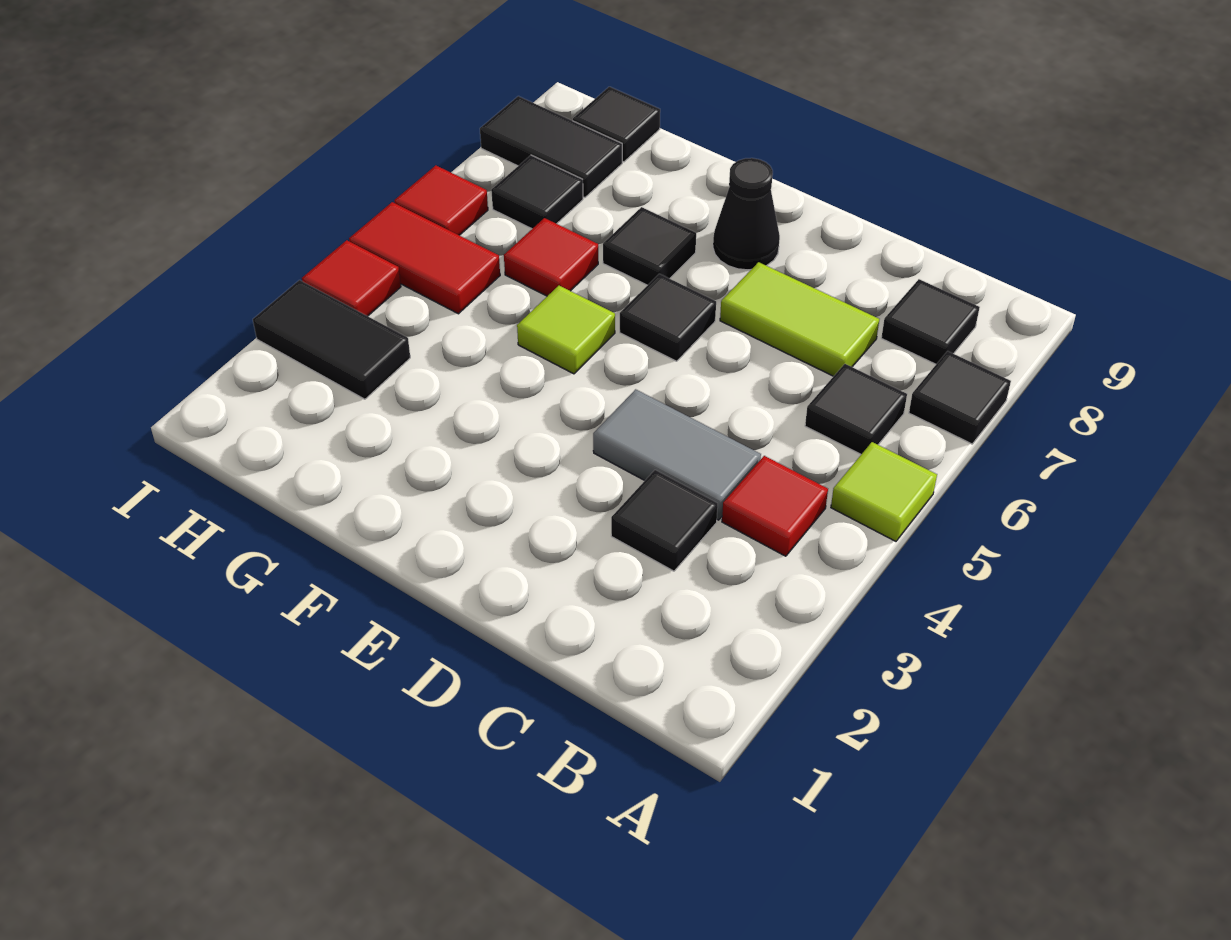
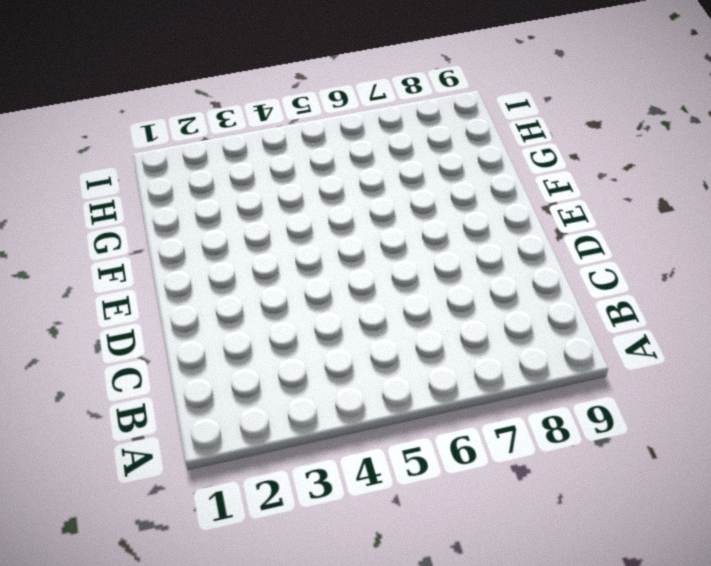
none -> lime 1x1 tile [831,442,937,541]
none -> black 1x1 tile [909,351,1011,444]
none -> red 1x1 tile [722,456,828,556]

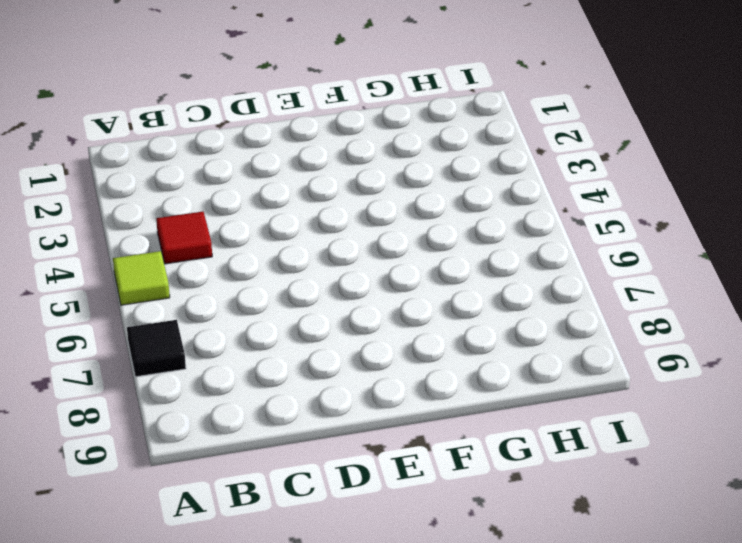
none -> black 1x1 tile [805,364,907,454]
none -> black 1x1 tile [881,279,980,364]
none -> black 1x1 tile [611,470,718,571]

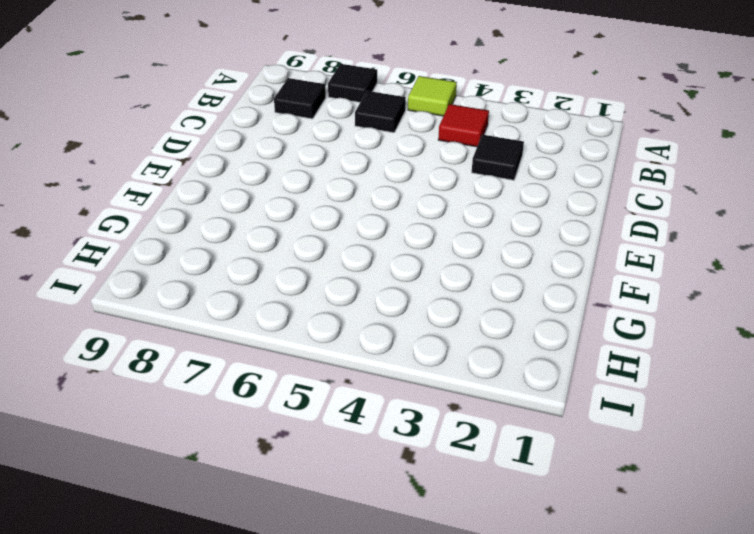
none -> grey 1x2 tile [593,389,761,520]
none -> lime 1x2 tile [720,262,879,376]
none -> black 1x1 tile [620,274,716,361]

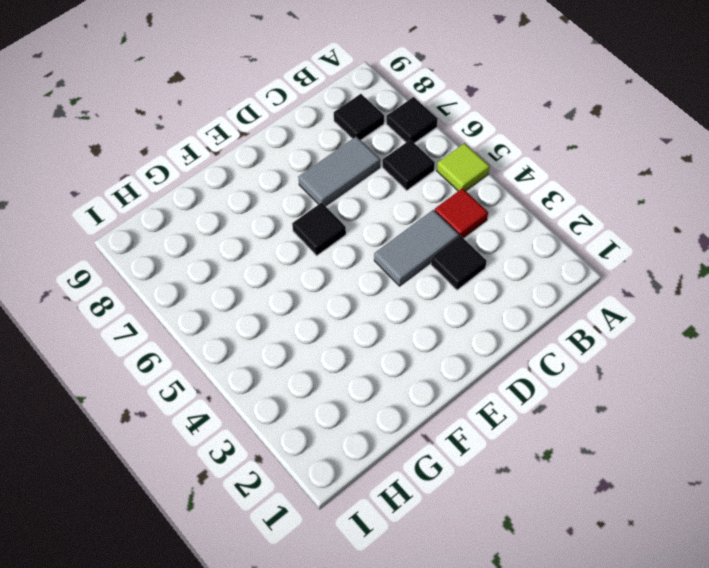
grey 1x2 tile [298,136,380,206] -> lime 1x2 tile [720,262,879,376]
none -> black 1x1 cone [713,158,780,270]
none -> lime 1x1 tile [517,286,615,374]
none -> black 1x1 tile [603,207,696,285]

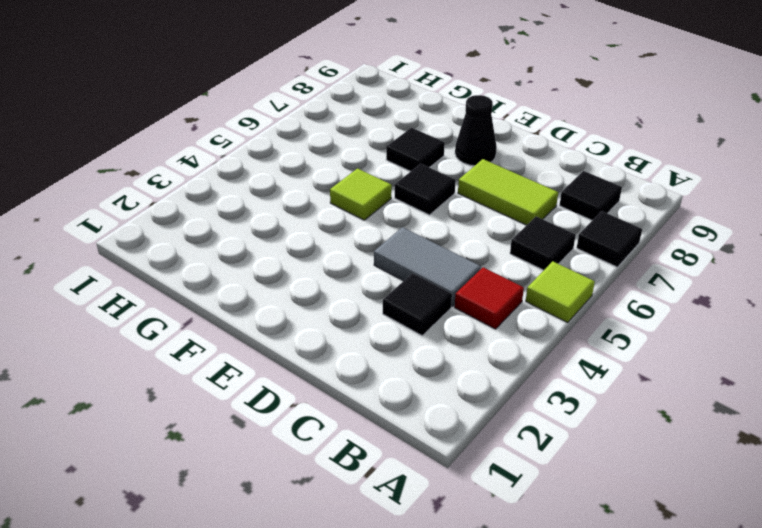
none -> red 1x1 tile [504,218,598,296]
none -> black 1x2 tile [253,280,410,399]
none -> red 1x2 tile [349,202,500,314]

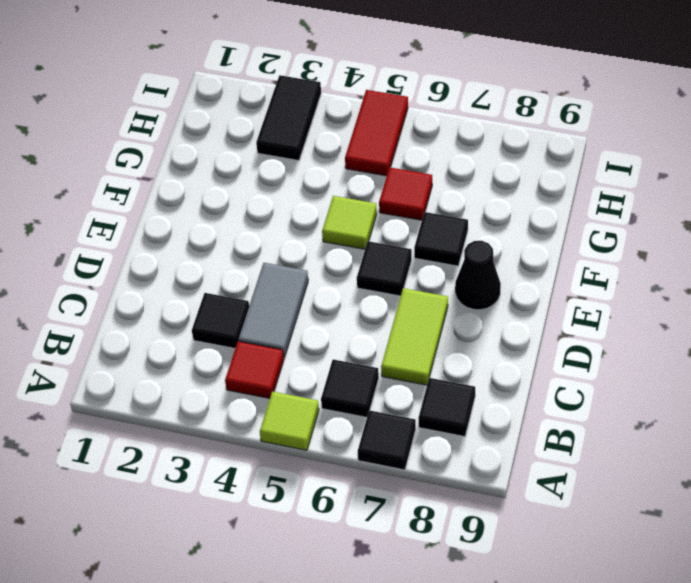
none -> black 1x1 tile [491,155,583,229]
none -> black 1x2 tile [480,96,622,198]
none -> black 1x1 tile [573,87,660,162]

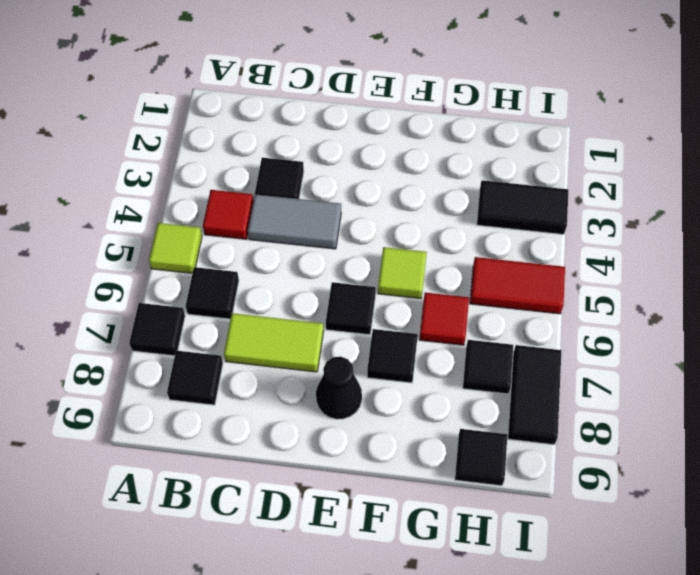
black 1x2 tile [508,345,561,445] -> black 1x2 tile turned to [480,96,622,198]
none -> red 1x1 tile [302,240,401,316]
none -> red 1x1 tile [394,165,488,235]

